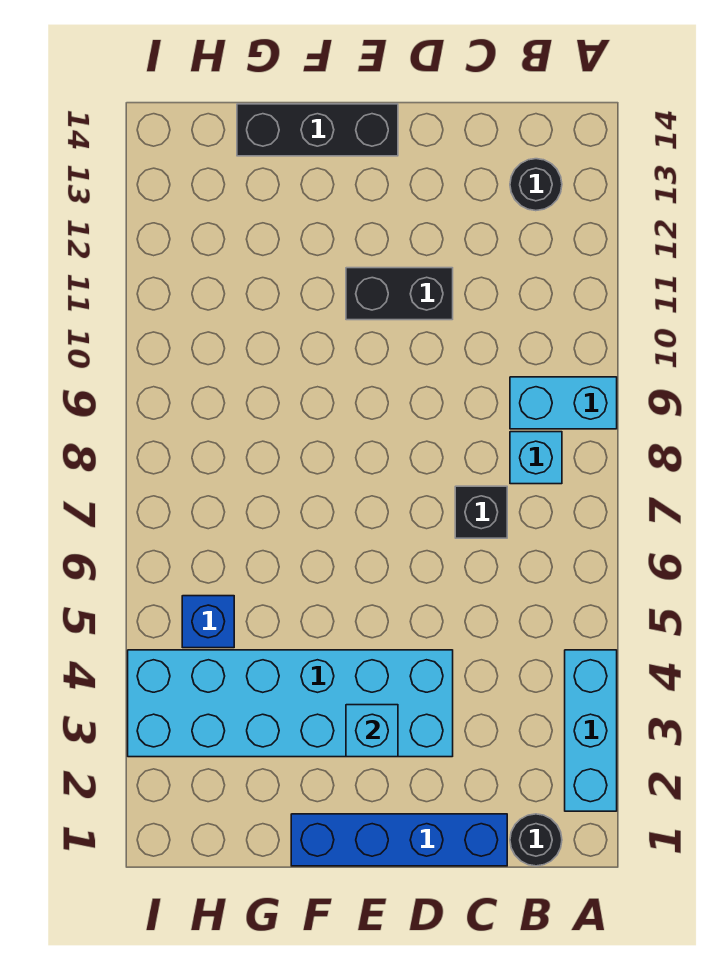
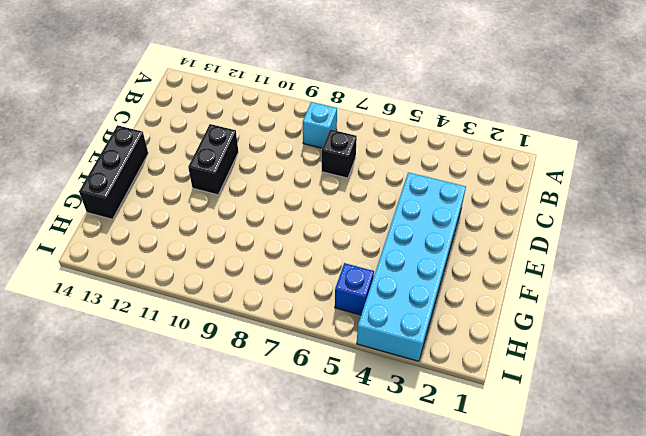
none -> cyan 1x3 brick [565,650,617,811]
none -> cyan 1x2 brick [510,377,617,429]
none -> black 1x1 round brick [510,814,562,866]

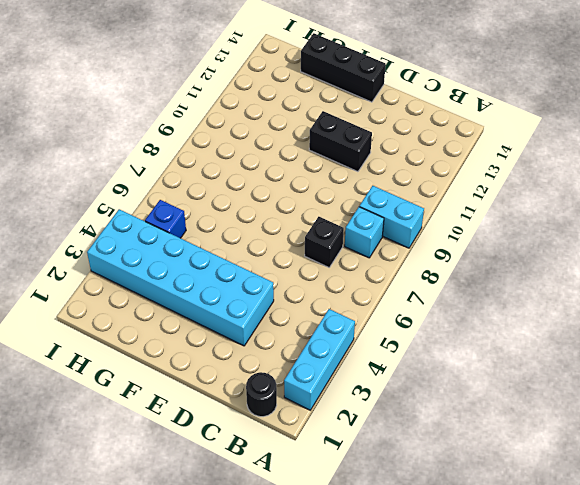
none -> black 1x1 round brick [510,159,562,211]
none -> blue 1x4 brick [291,814,507,866]
none -> cyan 1x1 brick [346,705,398,757]

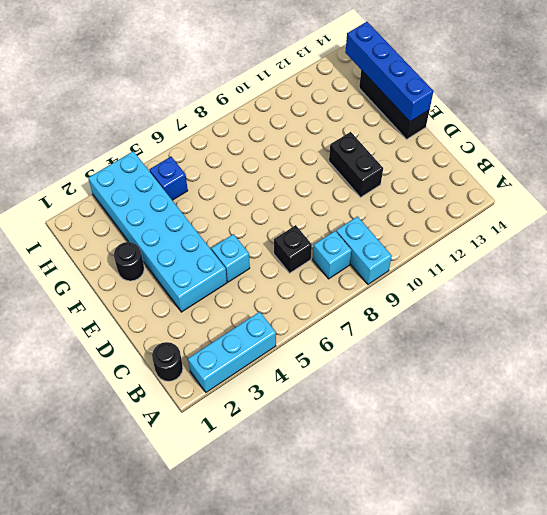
cyan 1x1 brick [211,234,250,282] -> cyan 1x1 brick moved to [346,705,398,757]
blue 1x4 brick [345,22,433,122] -> blue 1x4 brick moved to [291,814,507,866]
black 1x1 round brick [114,242,144,281] -> black 1x1 round brick moved to [510,159,562,211]

